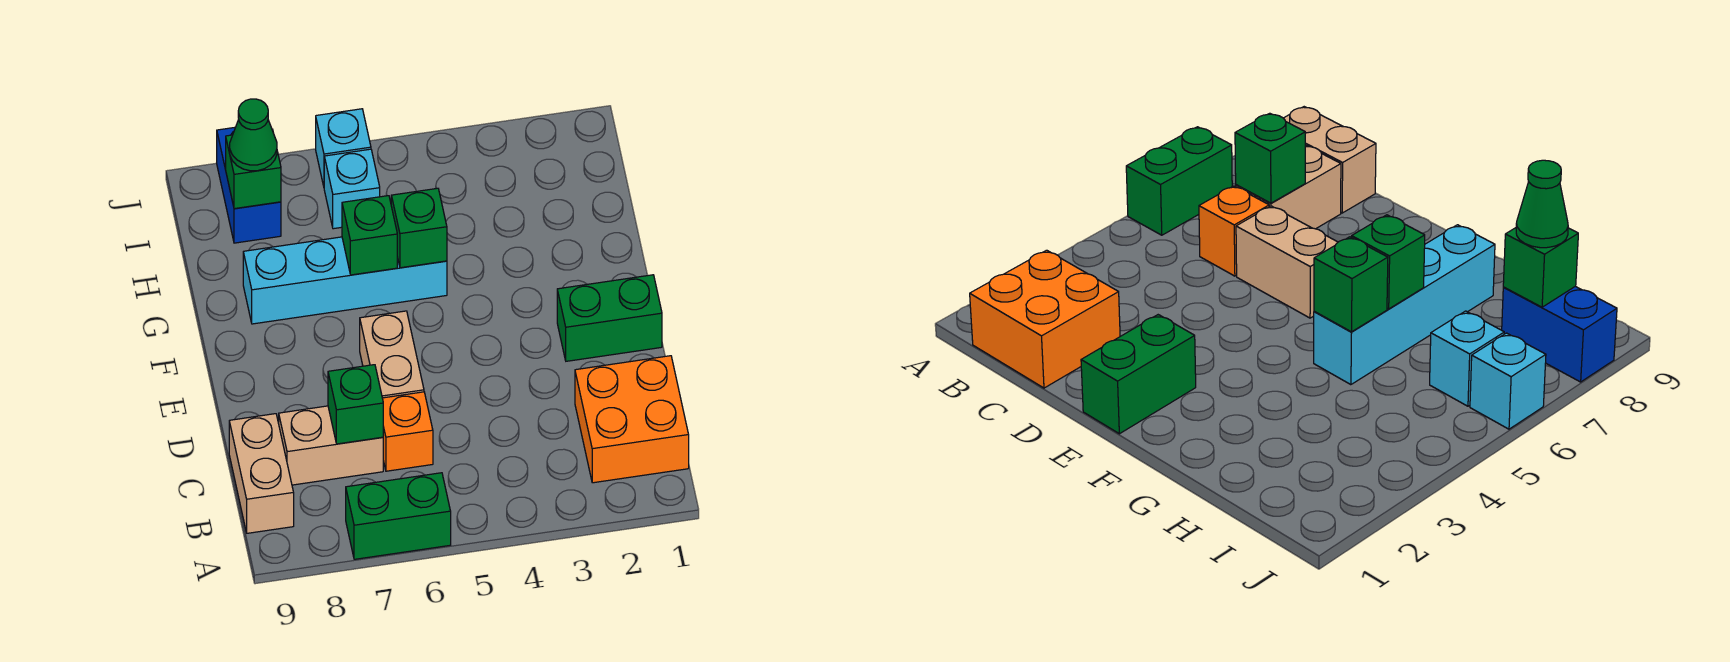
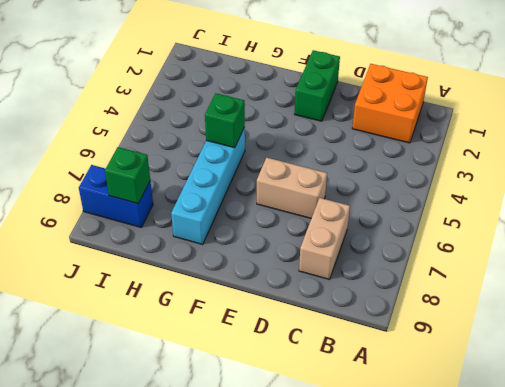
none -> green 1x2 brick [346,473,451,559]
none -> tan 1x2 brick [229,414,294,533]
none -> orange 1x1 brick [382,392,433,471]

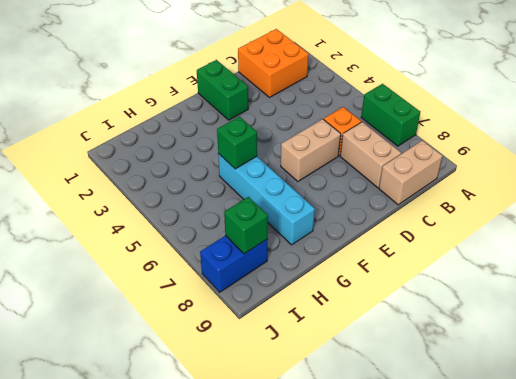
none -> cyan 1x1 brick [324,149,380,229]
none -> cyan 1x1 brick [316,109,371,186]
none -> green 1x1 brick [328,365,383,444]

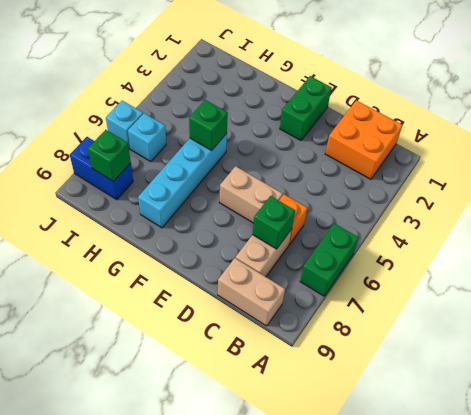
none -> green 1x1 brick [342,196,397,275]
none -> green 1x1 cone [230,99,277,171]

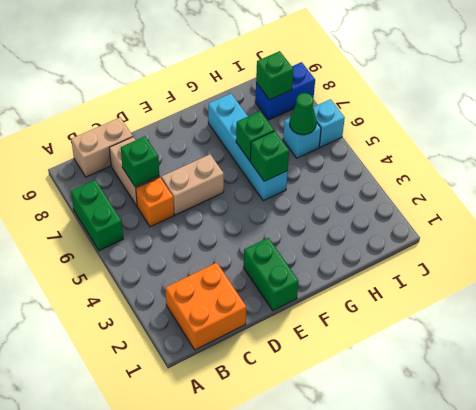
green 1x1 cone [290,93,316,135] -> green 1x1 cone moved to [230,99,277,171]

